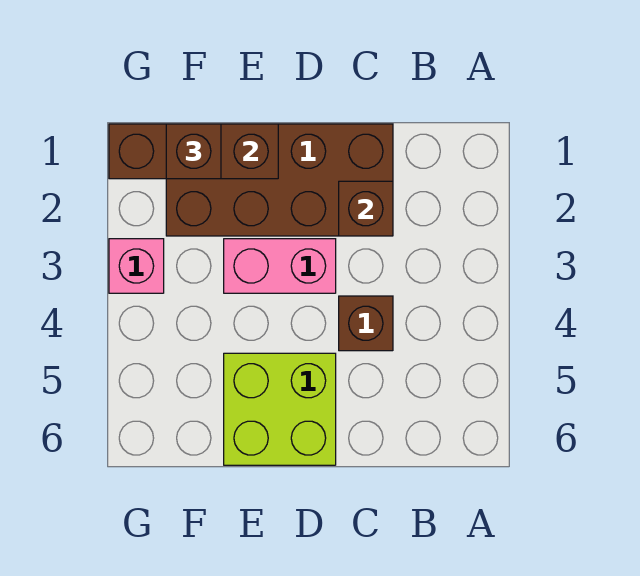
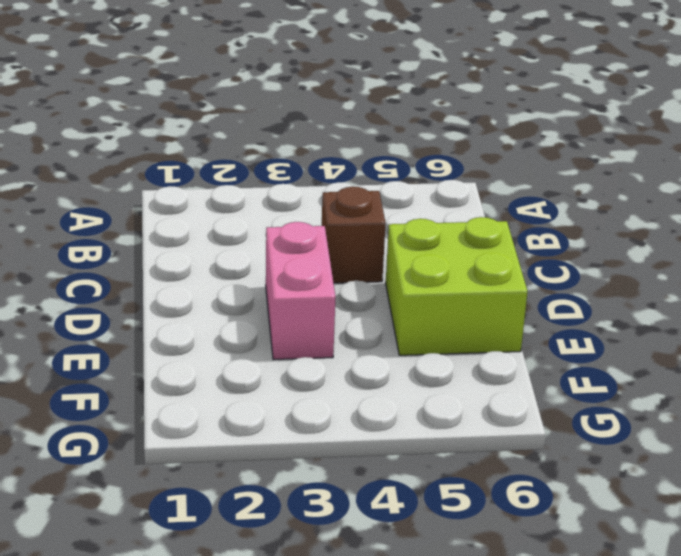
none -> brown 2x4 brick [166,124,393,236]
none -> pink 1x1 brick [109,239,164,293]

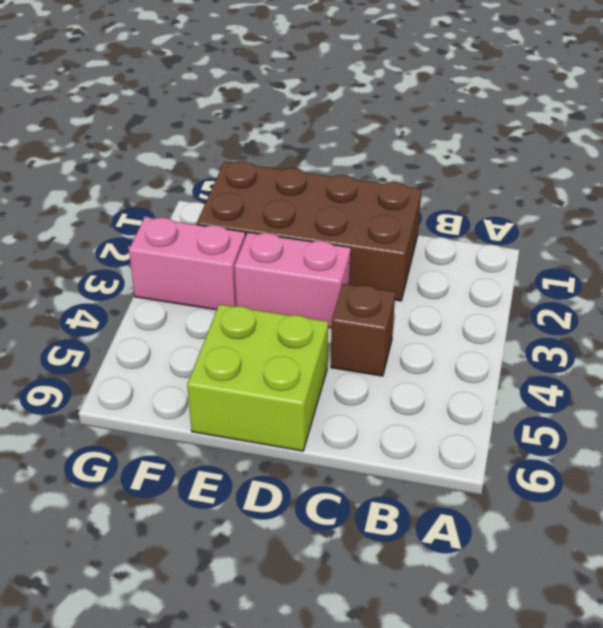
pink 1x2 brick [129,217,245,310] -> pink 1x1 brick [109,239,164,293]
none -> brown 1x1 brick [339,181,393,236]
none -> brown 1x3 brick [109,124,278,179]

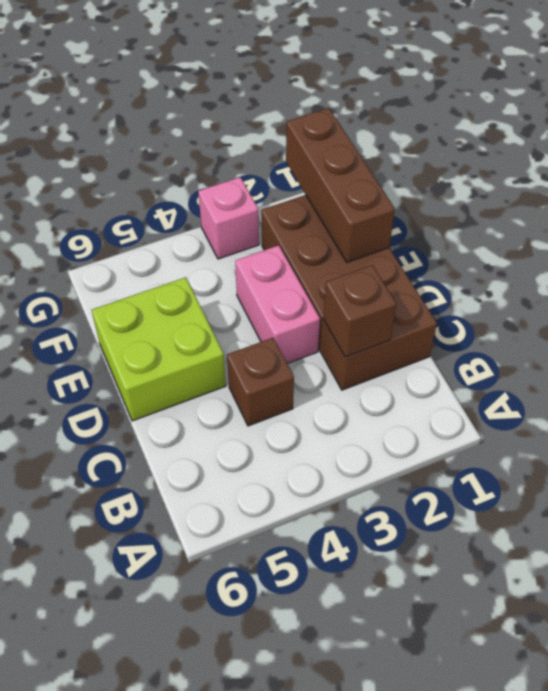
none -> brown 1x1 brick [166,124,221,179]

